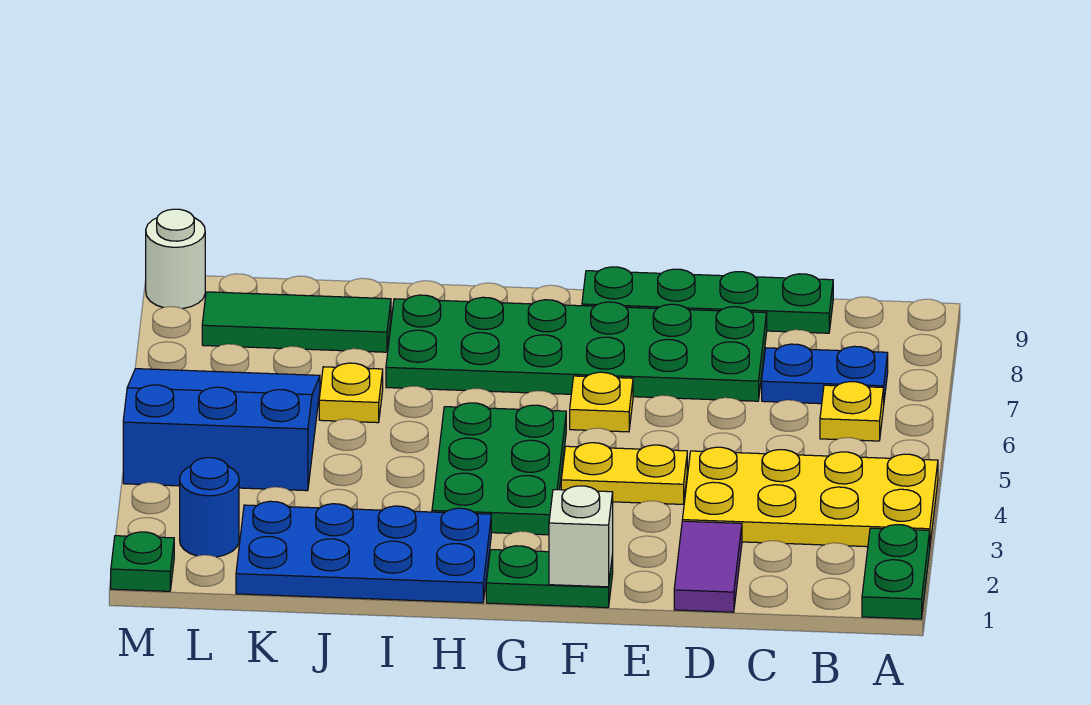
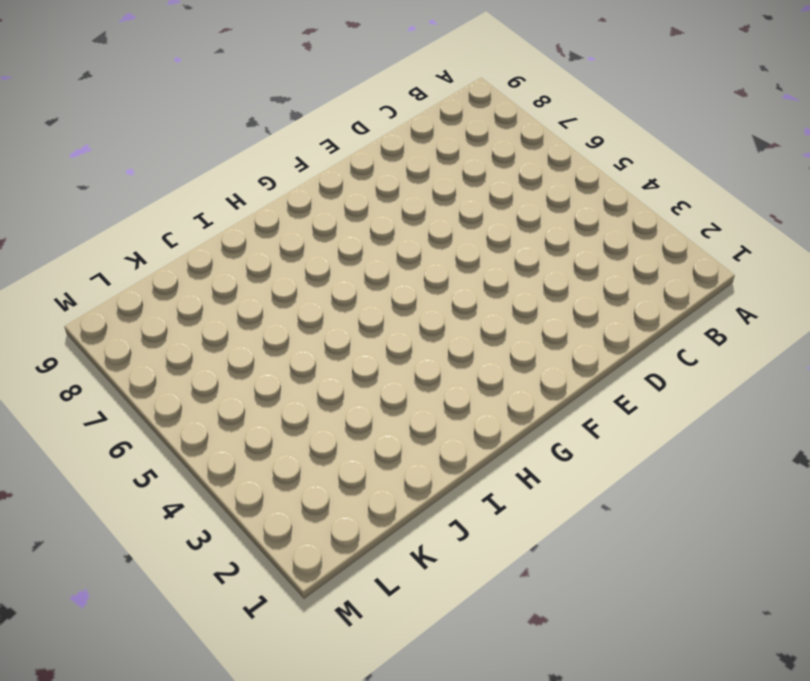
none -> green 1x2 plate [862,525,930,619]
none -> yellow 2x4 plate [682,447,938,547]
none -> yellow 1x1 plate [820,382,884,441]

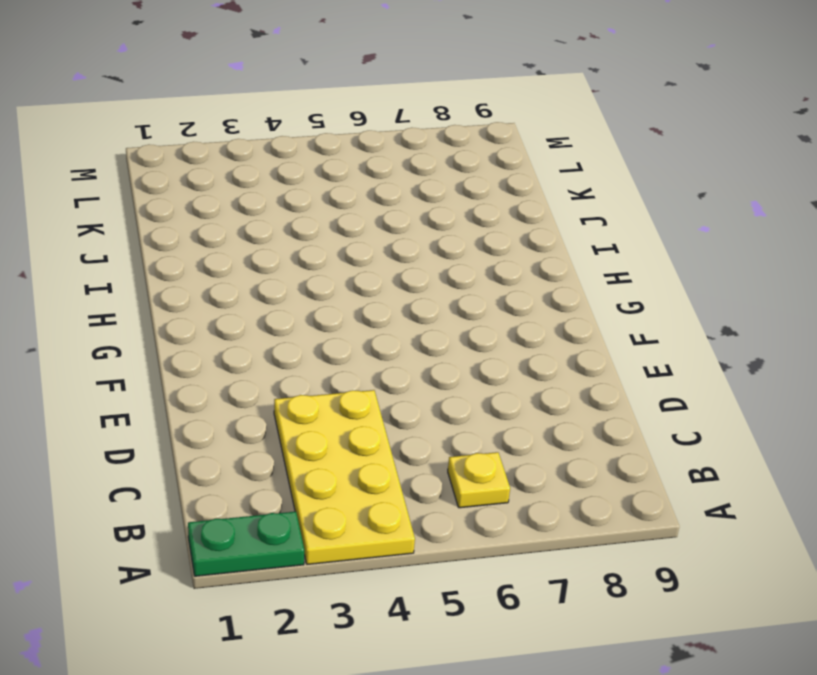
none -> blue 1x2 plate [762,344,888,404]
none -> green 1x4 plate [582,267,833,333]
none -> purple 1x2 tile [674,521,742,612]

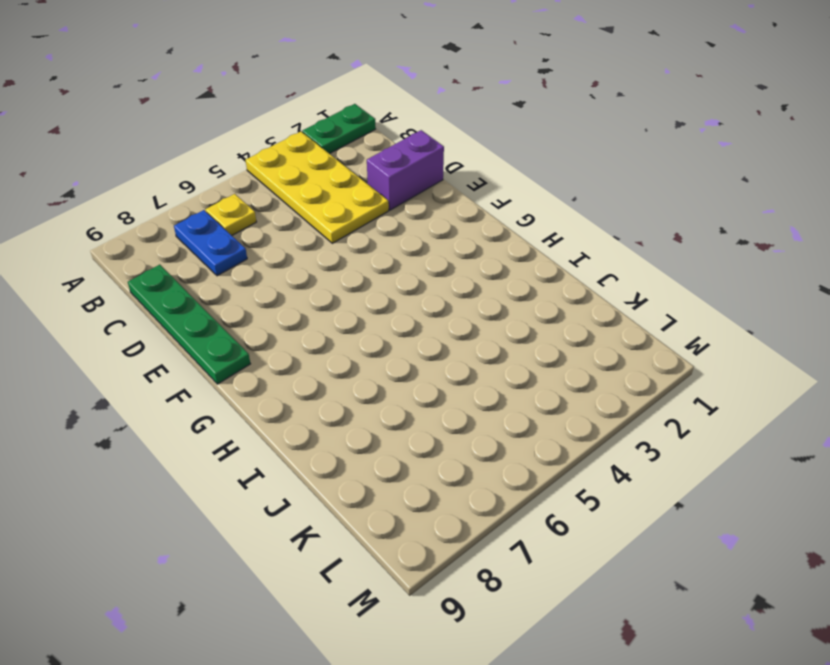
purple 1x2 brick [367,130,444,210] -> purple 1x2 tile [674,521,742,612]
none -> green 2x6 plate [386,295,767,401]
none -> yellow 1x2 plate [561,443,687,504]
none -> green 1x2 plate [486,546,613,608]

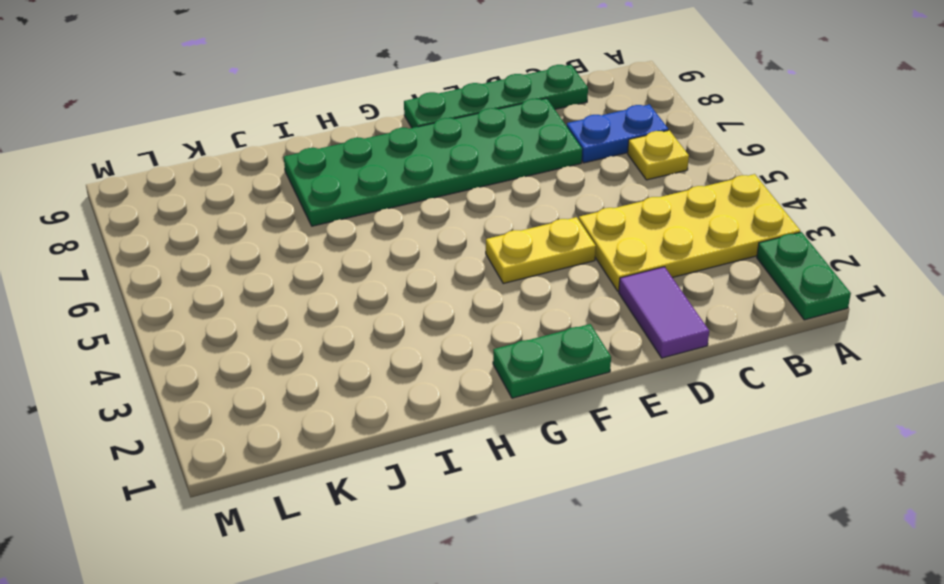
none -> yellow 1x1 plate [570,372,633,432]
none -> green 2x3 plate [432,403,566,535]
none -> blue 2x4 plate [236,501,491,603]

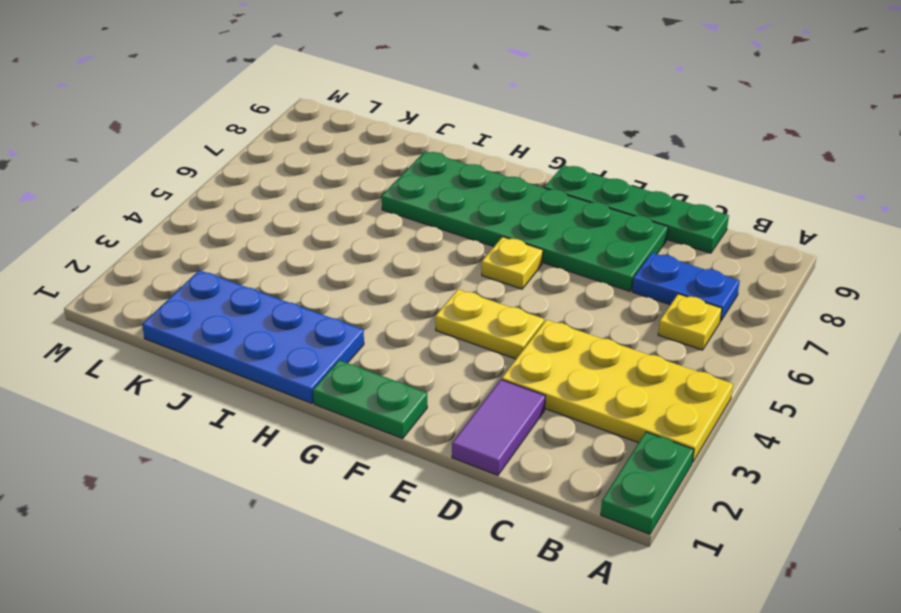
none -> green 2x3 plate [432,403,566,535]
none -> yellow 1x1 plate [319,363,383,423]
none -> green 1x3 tile [202,292,391,352]

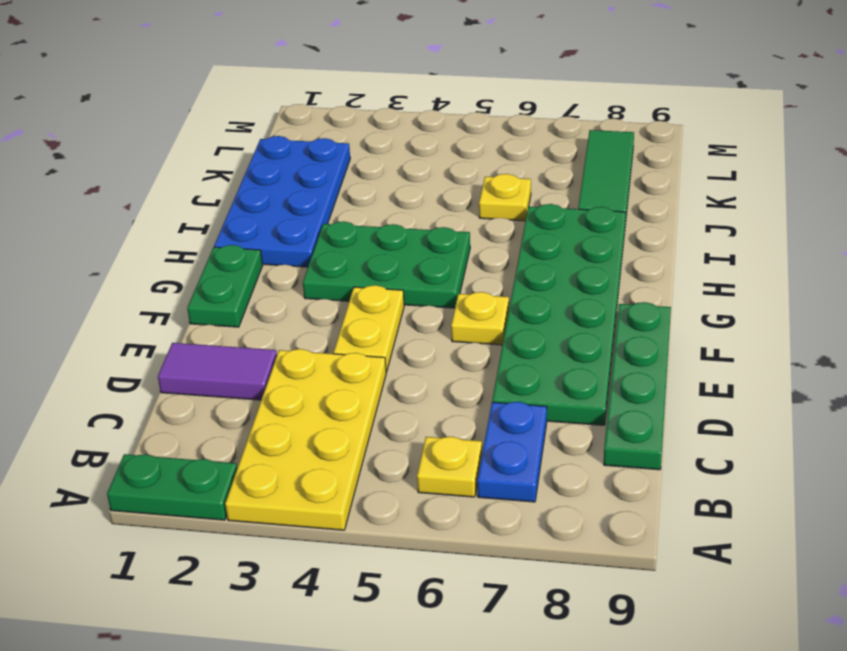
none -> blue 3x3 slope [123,369,320,491]
none -> blue 1x1 round brick [180,458,239,557]
none -> green 1x1 plate [111,532,174,591]

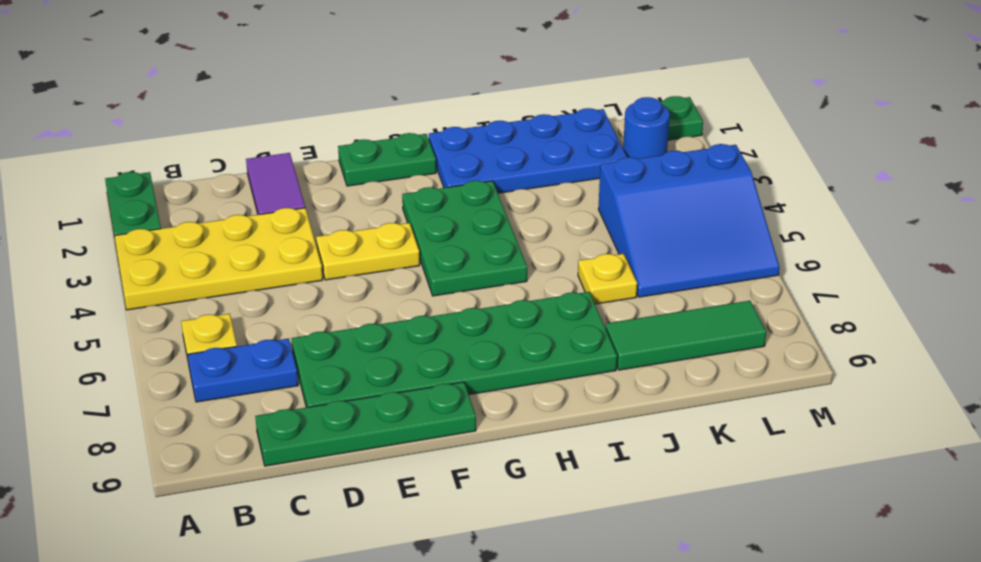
none -> yellow 1x1 plate [570,372,633,432]
none -> white 1x1 round brick [146,209,205,309]
none -> white 1x1 brick [549,486,613,587]

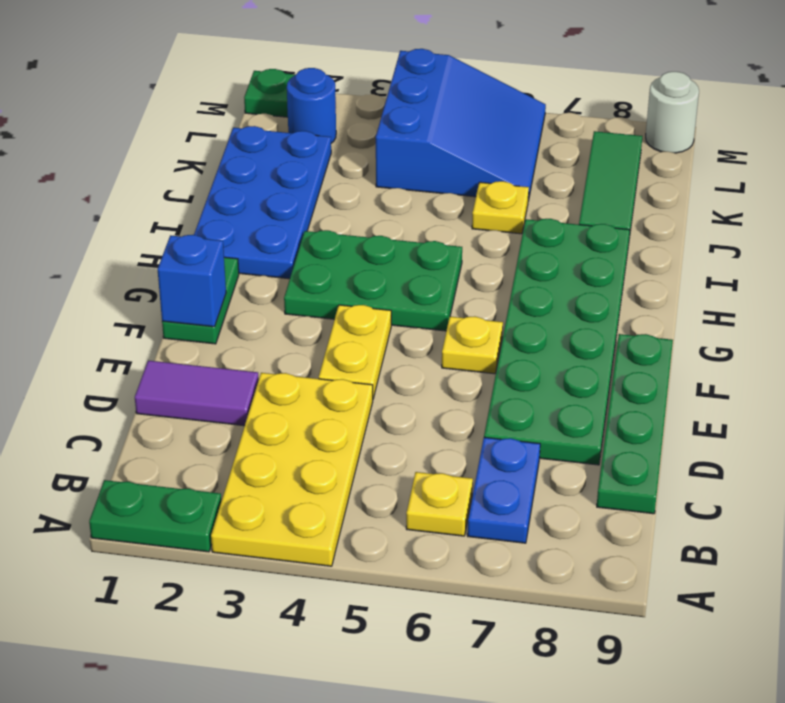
blue 1x1 brick [158,235,226,327] -> white 1x1 brick [549,486,613,587]

